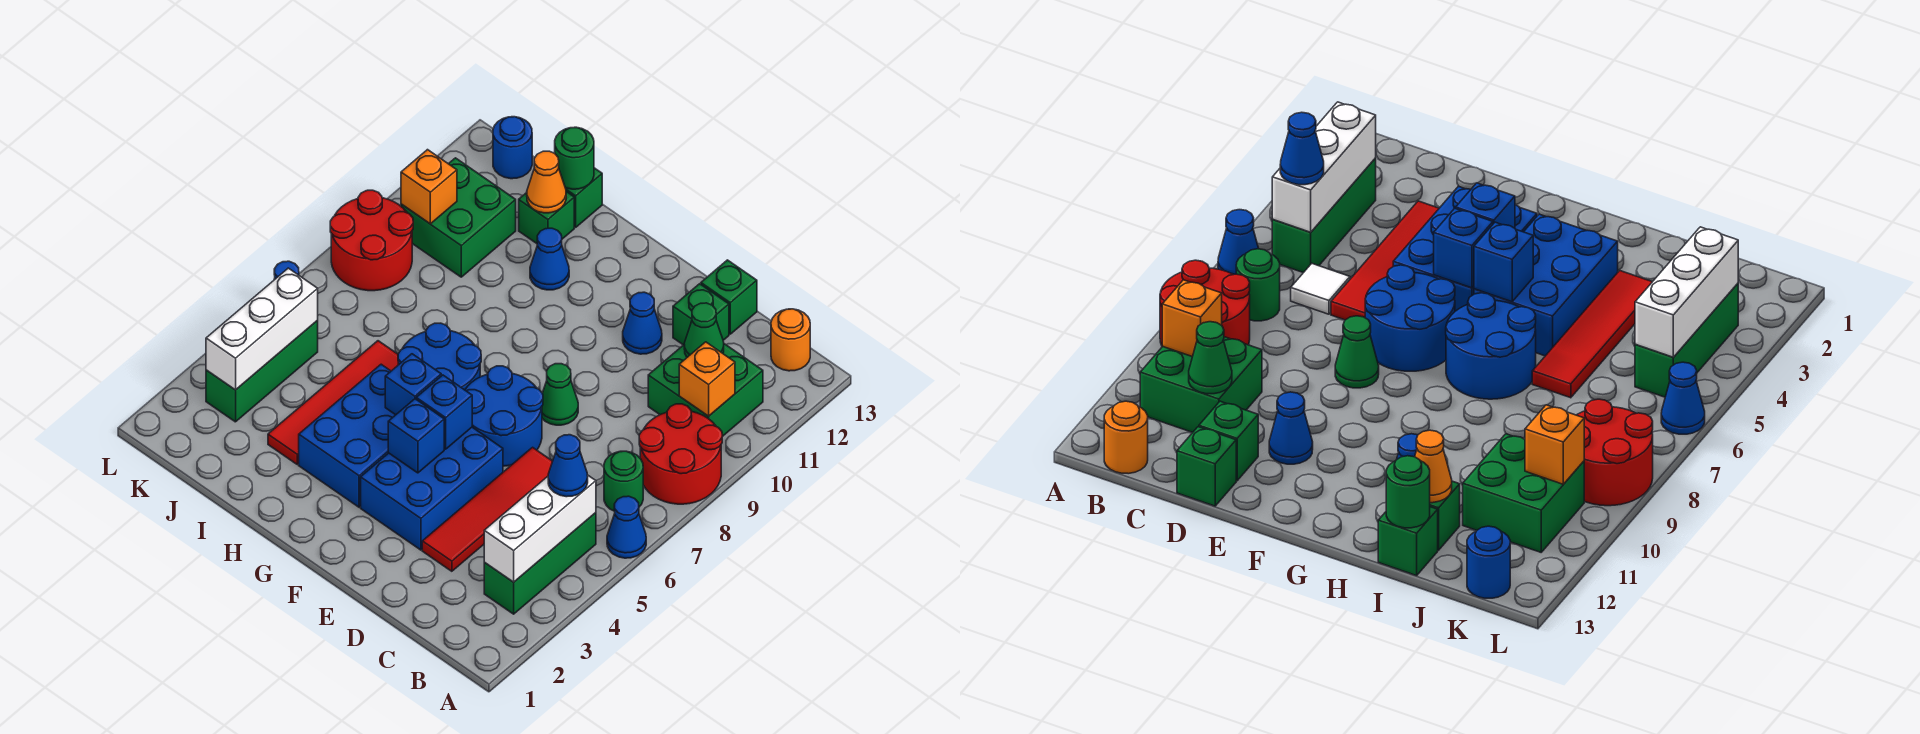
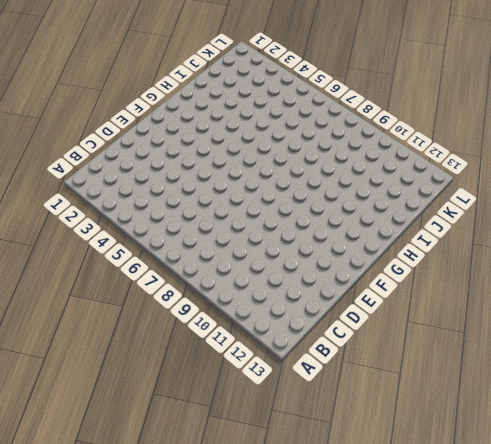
none -> blue 1x1 cone [607,496,646,558]
none -> red 2x2 round brick [639,404,722,504]
none -> green 1x3 brick [484,513,596,614]
none -> green 1x1 round brick [604,451,643,511]

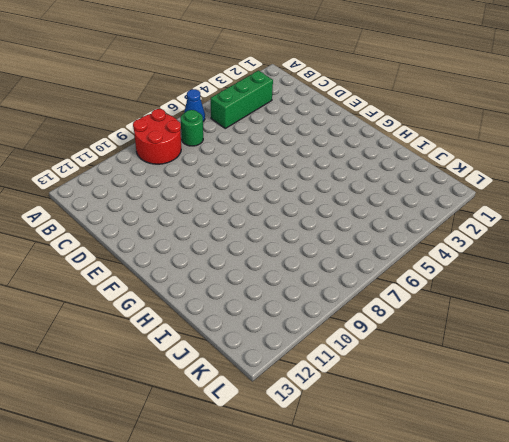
none -> green 2x2 brick [648,344,763,437]
none -> orange 1x1 round brick [771,309,810,371]
none -> white 1x1 tile [1291,264,1350,314]
none -> red 1x4 tile [422,447,553,571]

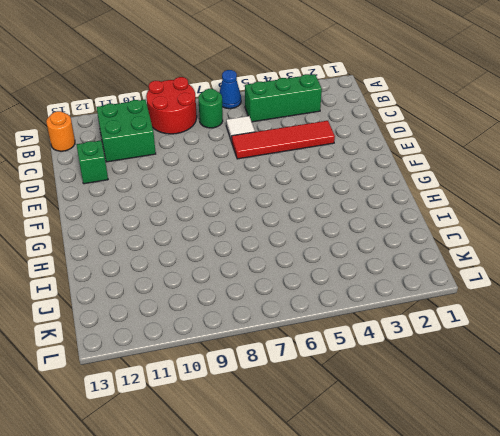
none -> green 1x1 brick [701,260,757,334]
none -> blue 2x3 brick [361,427,503,550]
none -> blue 2x2 round brick [465,366,543,466]
none -> green 1x1 cone [542,364,578,425]

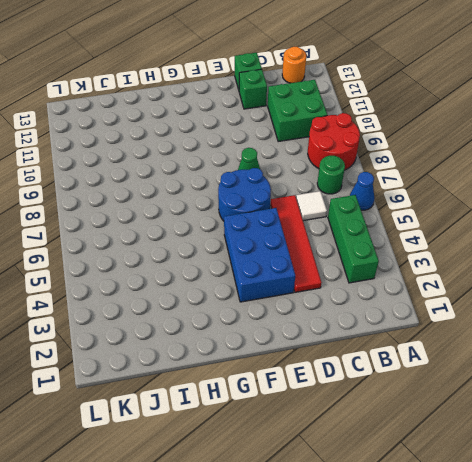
none -> blue 1x1 cone [623,292,662,354]
none -> blue 2x3 brick [299,364,395,507]
none -> blue 2x2 round brick [398,323,481,390]
none -> blue 1x1 cone [530,228,569,290]

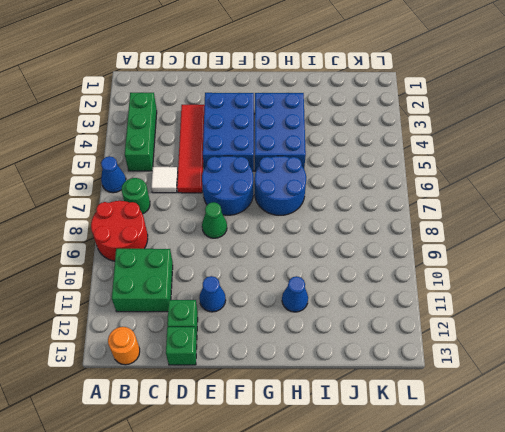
none -> red 1x4 tile [268,341,398,464]
none -> green 1x1 brick [519,192,574,243]
none -> green 1x1 brick [566,168,602,227]
none -> green 2x2 brick [401,158,516,277]

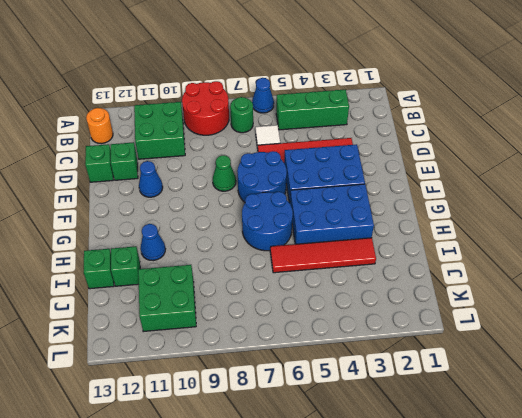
none -> green 1x3 brick [206,321,318,422]
none -> red 2x2 round brick [330,190,413,291]
none -> blue 1x1 round brick [493,117,532,179]
none -> blue 1x1 cone [1661,362,1705,434]

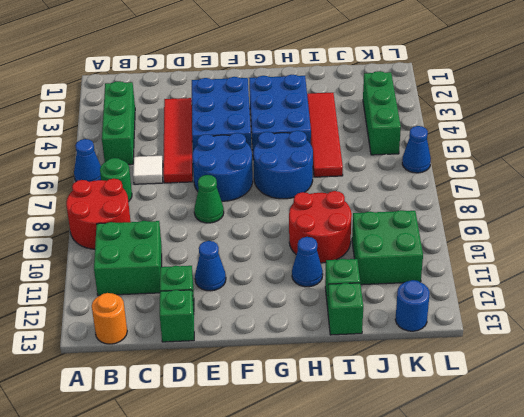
red 2x2 round brick [289,191,352,263] -> red 2x2 round brick moved to [330,190,413,291]
none -> white 1x3 brick [484,475,596,582]
none -> orange 1x1 brick [679,342,735,416]
none -> green 1x1 cone [684,303,724,357]
none -> blue 1x1 brick [388,399,444,473]

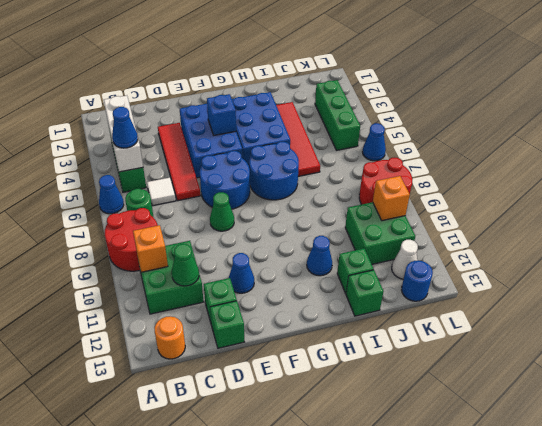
white 1x1 cone [392,240,418,279] -> none
none -> blue 1x1 brick [416,375,472,449]
none -> blue 1x1 brick [385,354,441,415]
none -> orange 1x1 cone [527,151,566,213]
none -> green 1x1 round brick [555,127,594,189]

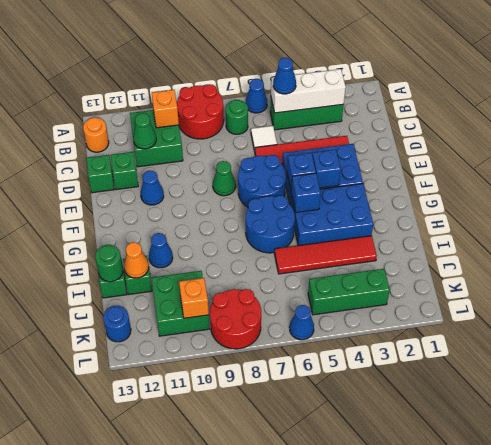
none -> white 1x3 brick [206,268,318,390]

